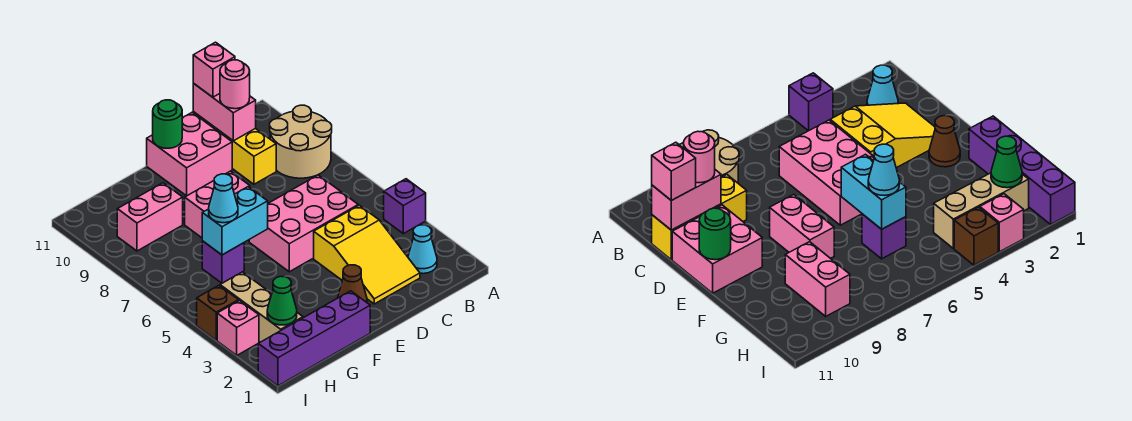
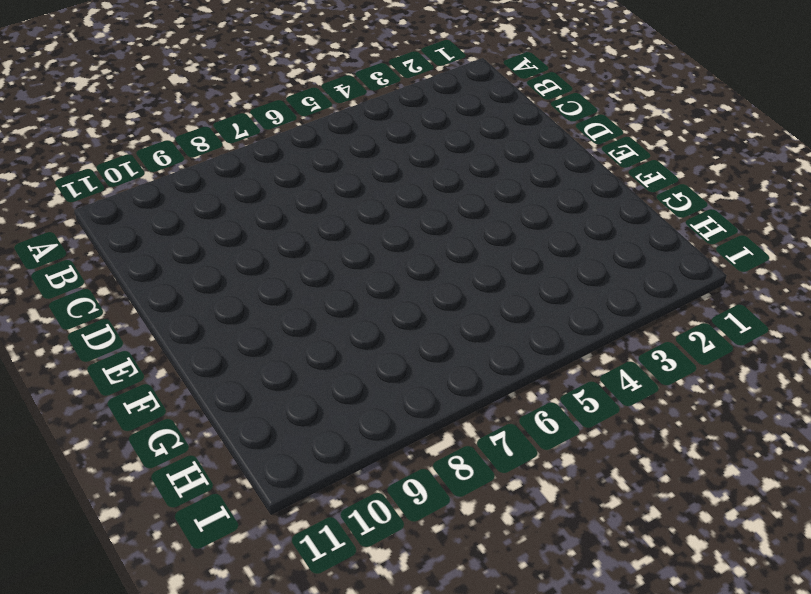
none -> purple 1x1 brick [384,179,426,234]
none -> tan 2x2 round brick [270,105,332,178]
none -> cyan 1x1 cone [408,225,437,274]

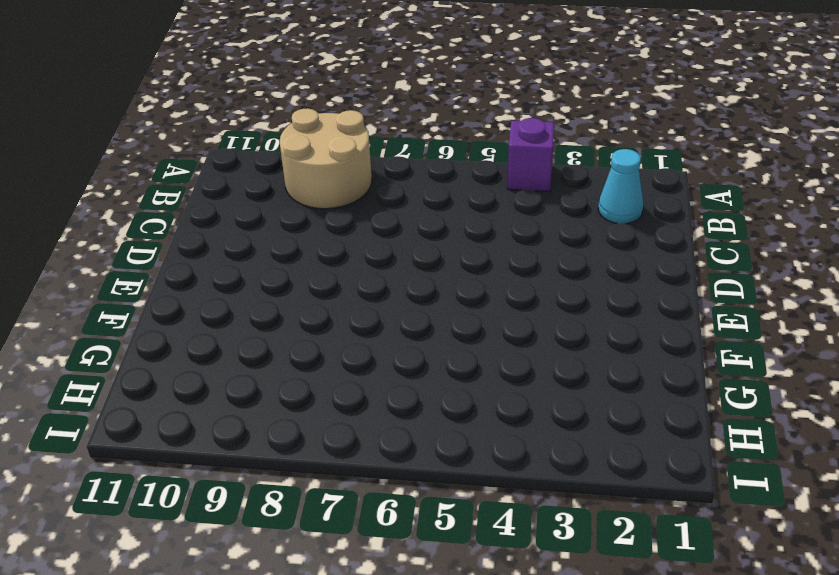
none -> yellow 2x3 slope [314,205,420,304]
none -> pink 2x3 brick [249,175,358,272]
none -> yellow 1x3 brick [193,112,276,184]

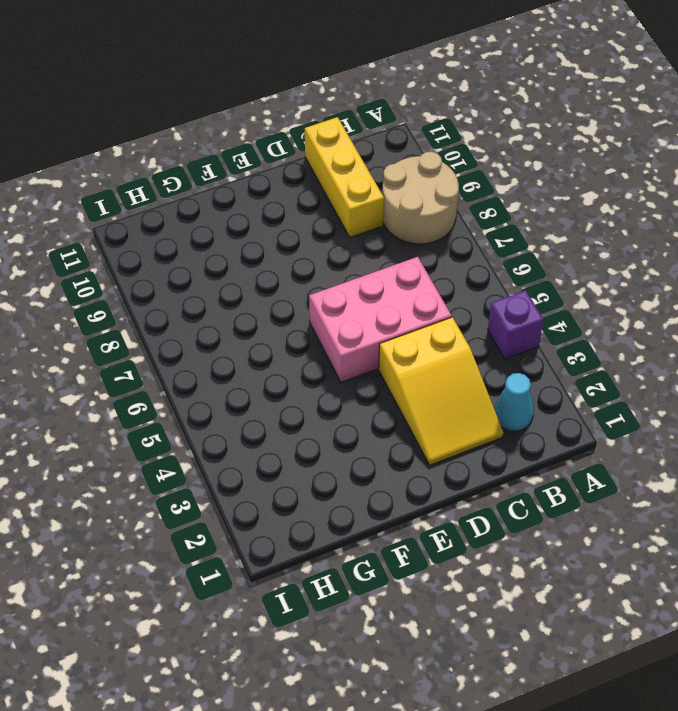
none -> pink 2x2 brick [147,112,232,196]
none -> brown 1x1 cone [338,265,367,302]
none -> pink 1x2 brick [185,171,250,238]

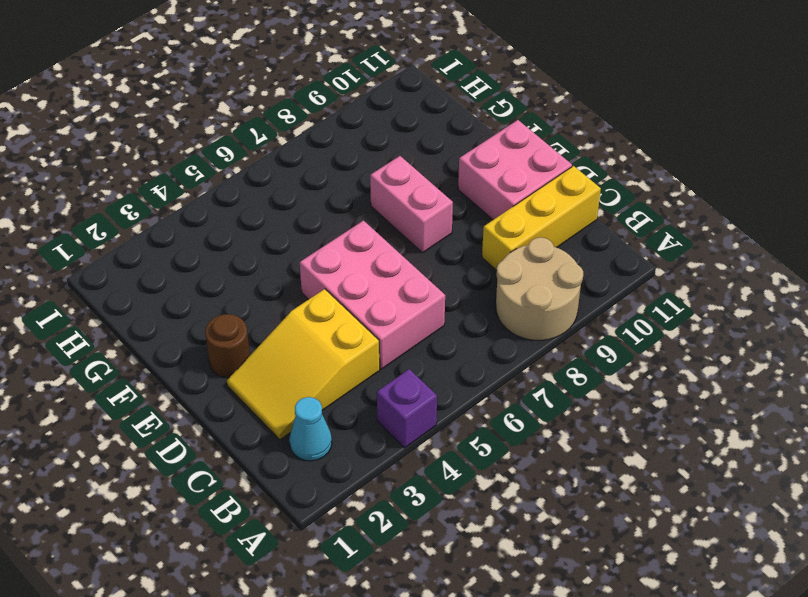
brown 1x1 round brick [205,314,250,378] -> brown 1x1 cone [338,265,367,302]
none -> purple 1x4 brick [258,291,370,386]
none -> purple 1x1 brick [202,241,244,283]
none -> pink 1x2 brick [117,183,183,251]

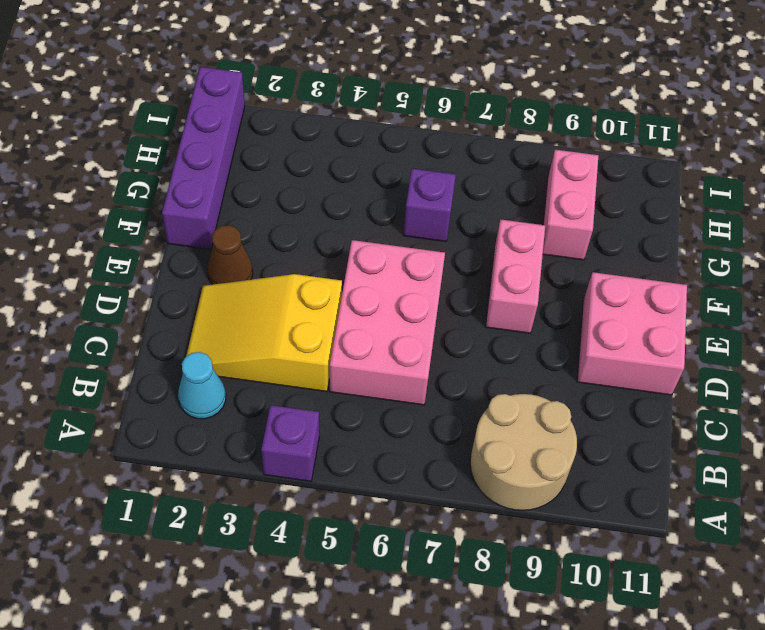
none -> yellow 1x3 brick [193,112,276,184]
none -> tan 1x3 brick [220,272,303,342]
none -> pink 1x1 brick [217,301,259,355]

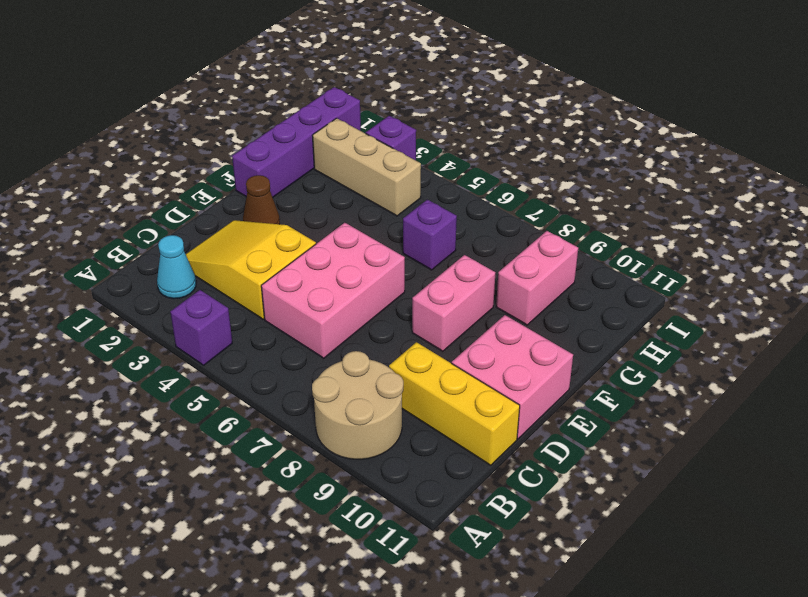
purple 1x1 brick [366,116,416,160] -> pink 1x1 brick [217,301,259,355]
none -> brown 1x1 brick [197,285,239,340]
none -> pink 1x2 brick [193,83,256,141]
none -> green 1x1 round brick [153,100,182,148]

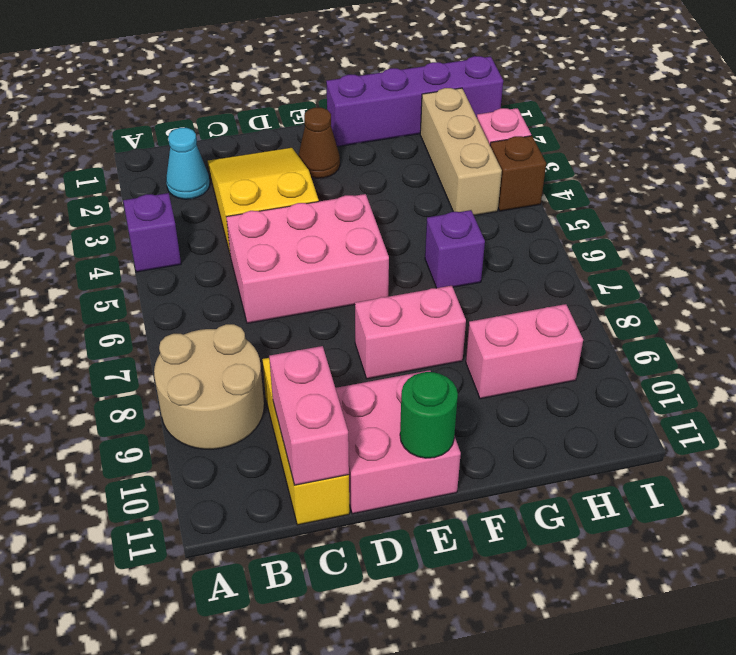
none -> cyan 1x2 brick [202,187,268,255]
none -> green 1x1 cone [267,276,297,325]
none -> pink 1x1 round brick [220,60,250,109]

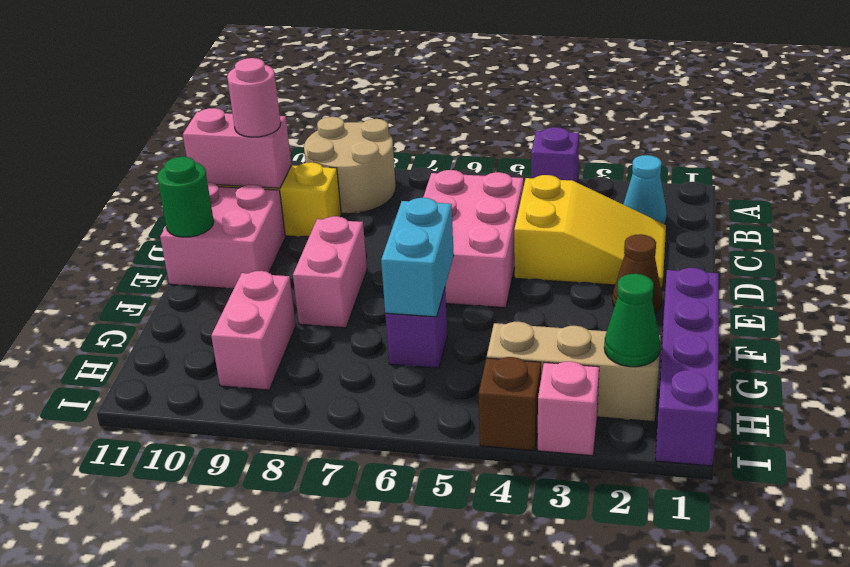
none -> pink 1x1 brick [193,42,235,97]
none -> cyan 1x1 cone [209,174,238,223]

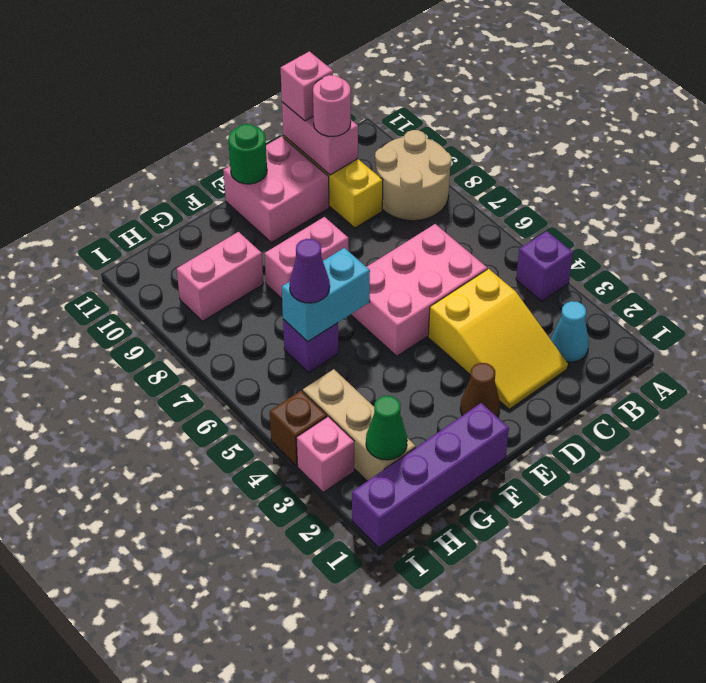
purple 1x1 cone [289,239,330,303] -> cyan 1x1 cone [209,174,238,223]

